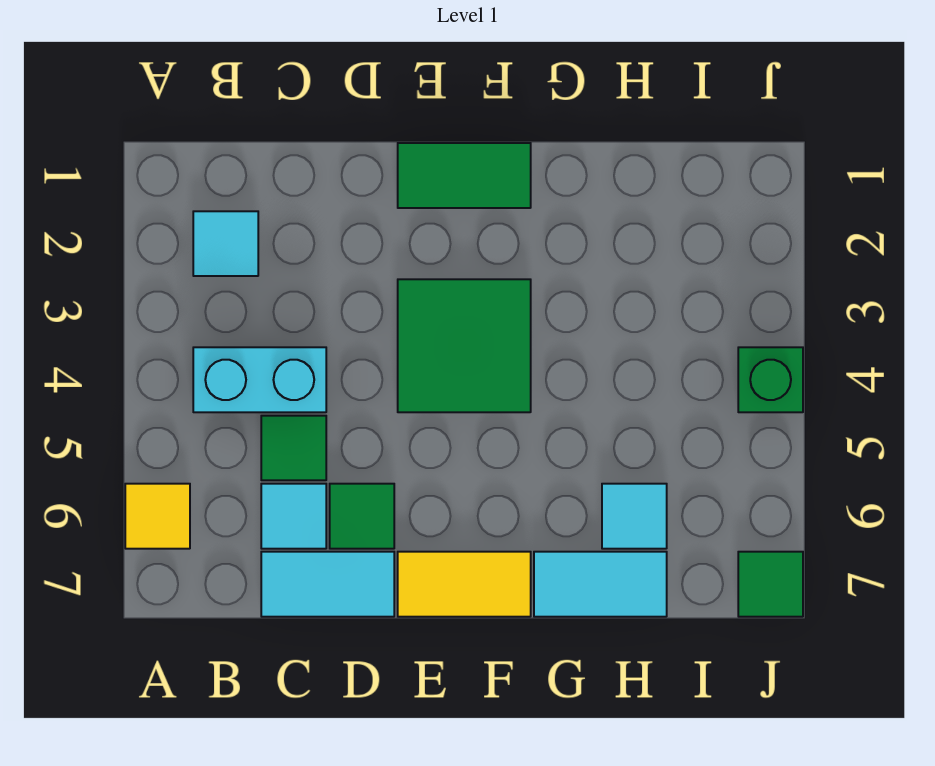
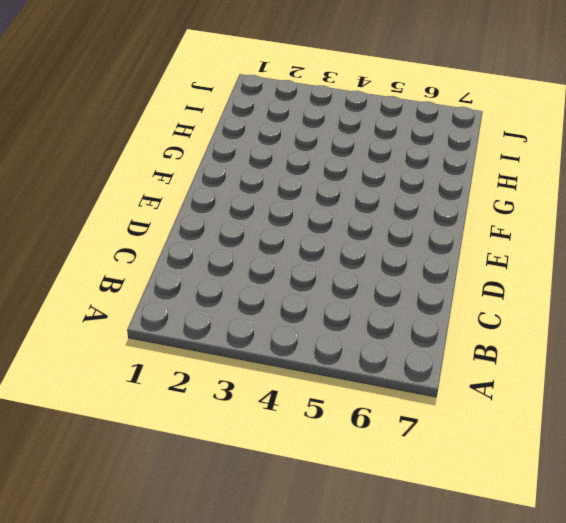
none -> yellow 1x1 tile [125,484,190,549]
none -> cyan 1x1 tile [193,211,258,276]
none -> cyan 1x2 brick [193,347,326,412]

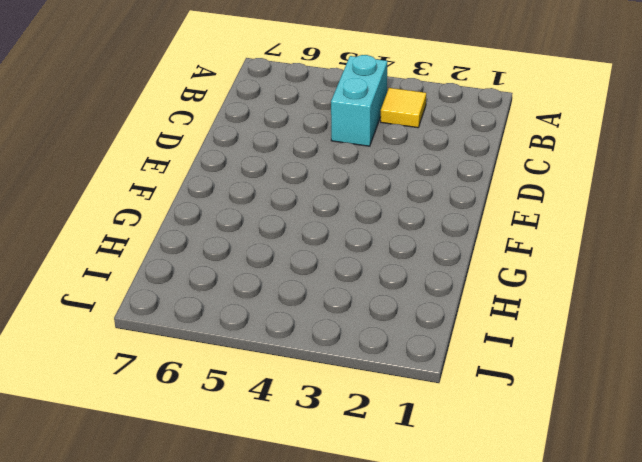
yellow 1x1 tile [381,88,426,128] -> yellow 1x1 tile moved to [125,484,190,549]
none -> cyan 1x1 tile [193,211,258,276]
none -> green 1x1 tile [261,416,326,480]
none -> cyan 1x1 tile [261,484,326,549]

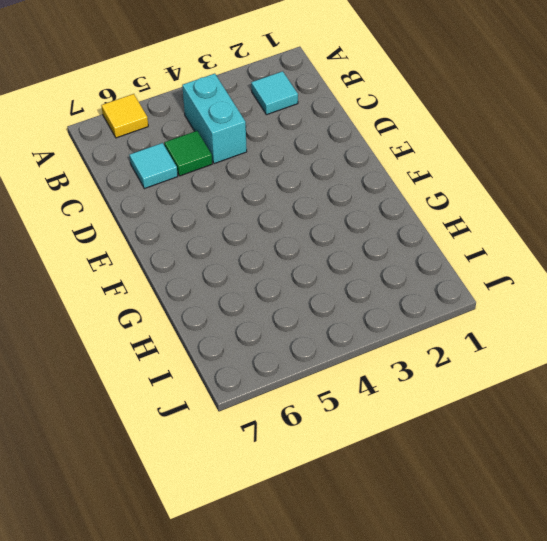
none -> cyan 1x2 tile [261,552,394,617]
none -> green 1x1 tile [330,484,394,549]
none -> green 1x2 tile [398,143,531,208]

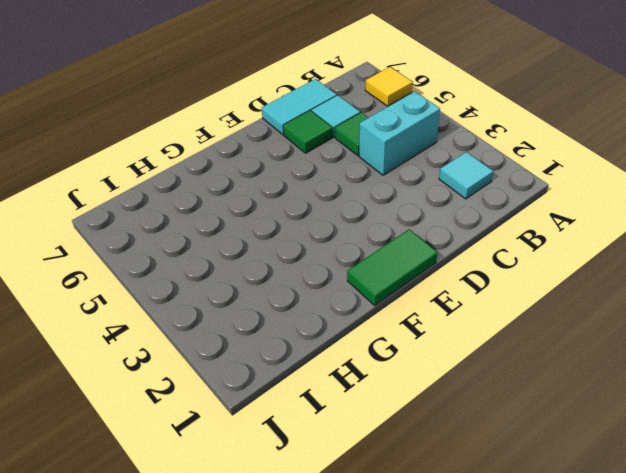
none -> green 2x2 tile [398,279,531,412]
none -> yellow 1x2 tile [398,552,531,617]
none -> cyan 1x2 tile [534,552,667,617]

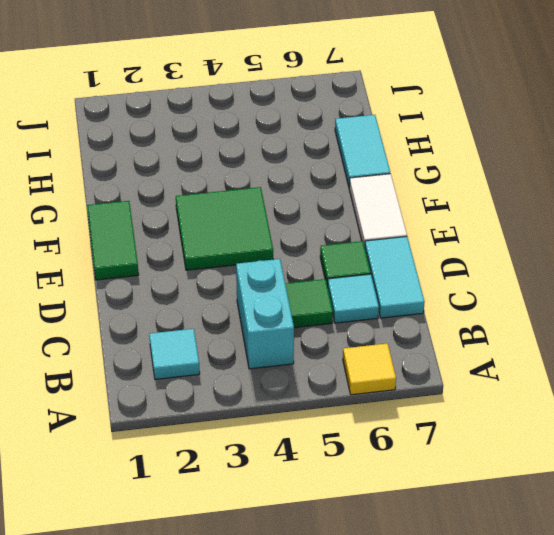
white 1x2 tile [349,174,407,247] -> yellow 1x2 tile [398,552,531,617]
none -> cyan 1x1 tile [602,484,667,549]
none -> green 1x1 brick [738,347,803,412]
none -> green 1x1 tile [738,552,803,617]

